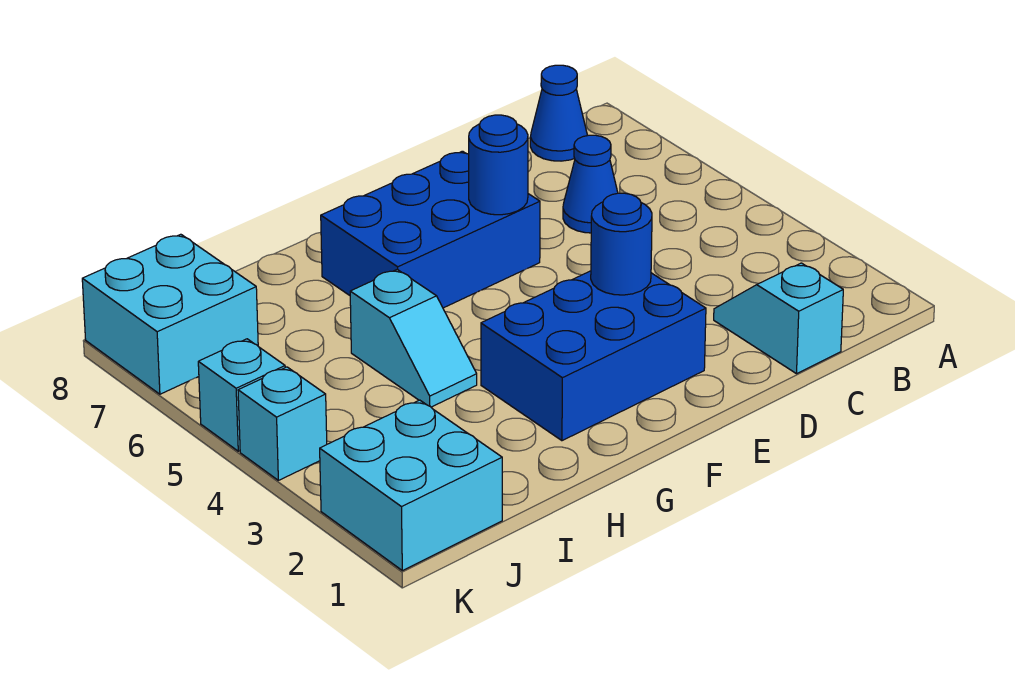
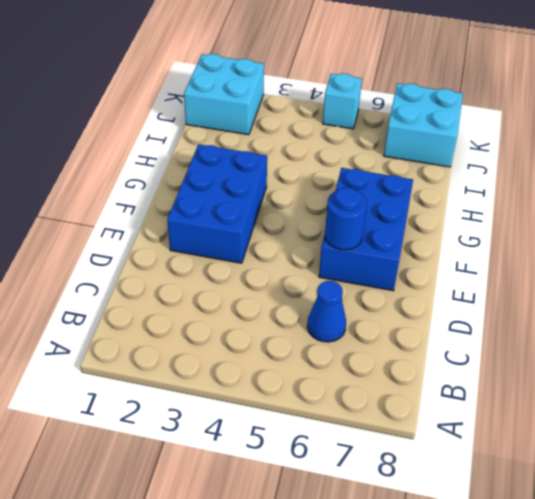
none -> blue 1x1 cone [530,65,587,161]
none -> cyan 1x2 slope [714,263,843,374]
none -> cyan 1x2 slope [350,269,477,407]

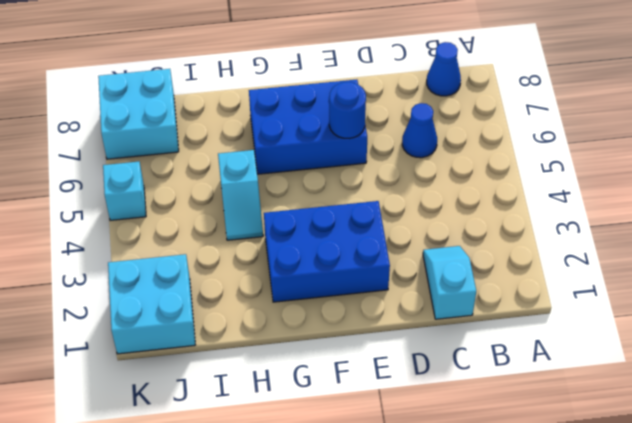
none -> cyan 1x1 brick [238,367,327,480]
none -> blue 1x1 round brick [591,193,652,295]

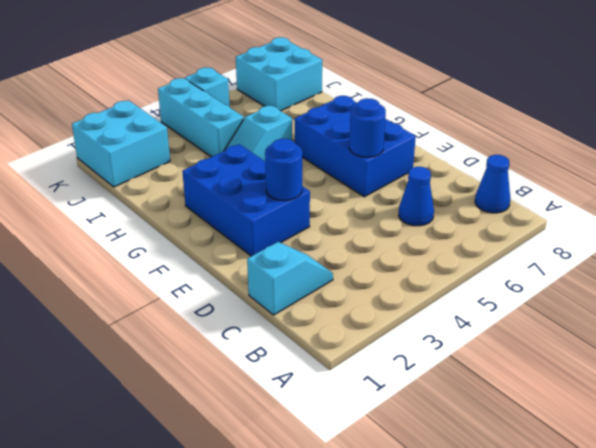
cyan 1x3 brick [158,78,244,157] -> cyan 1x1 brick [238,367,327,480]

